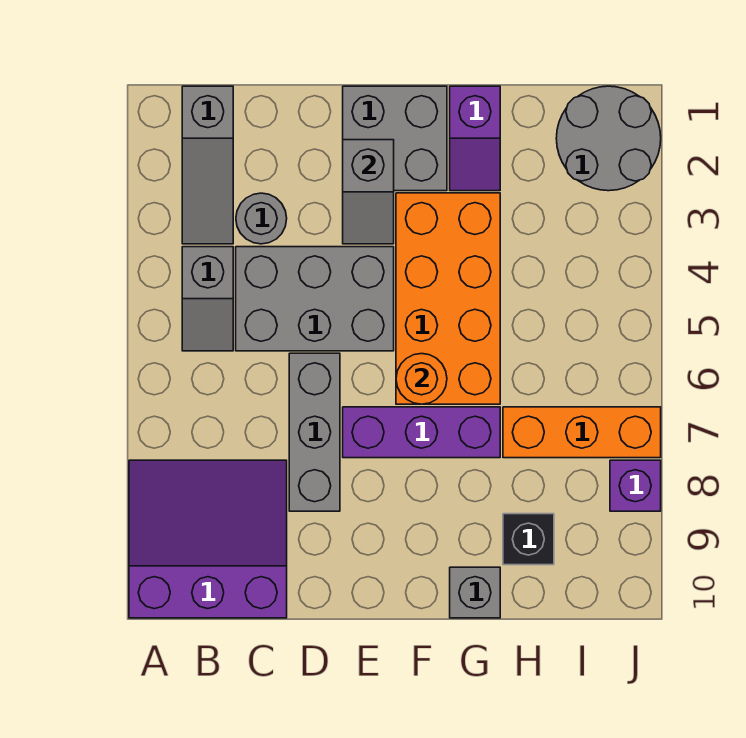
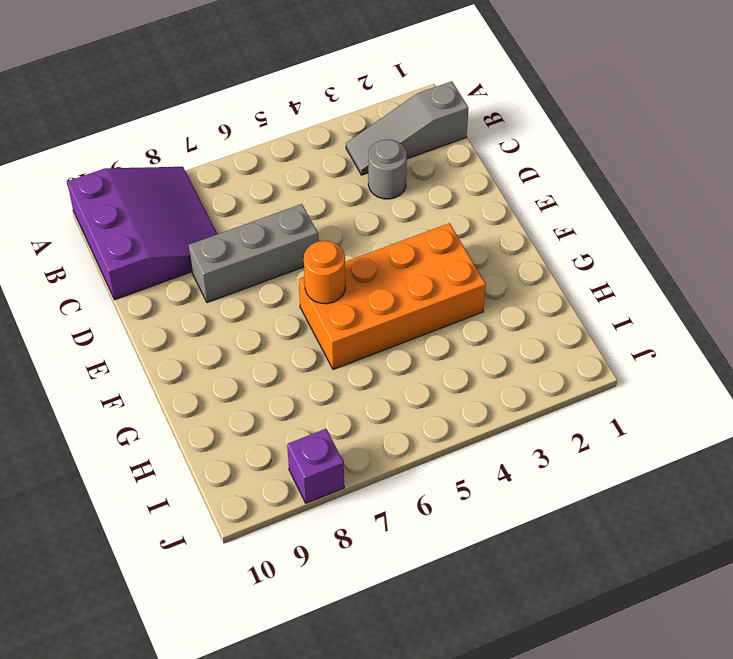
none -> grey 1x2 slope [182,247,233,351]
none -> grey 2x3 brick [236,247,394,351]
none -> grey 2x2 brick [343,86,447,191]

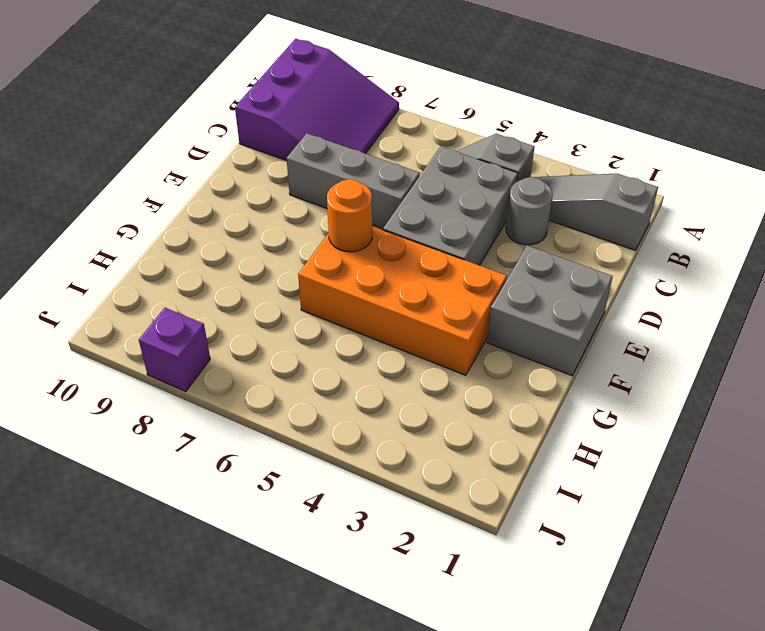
none -> purple 1x3 brick [343,407,500,458]
none -> purple 1x2 slope [450,86,500,191]
none -> grey 1x1 brick [450,567,500,618]

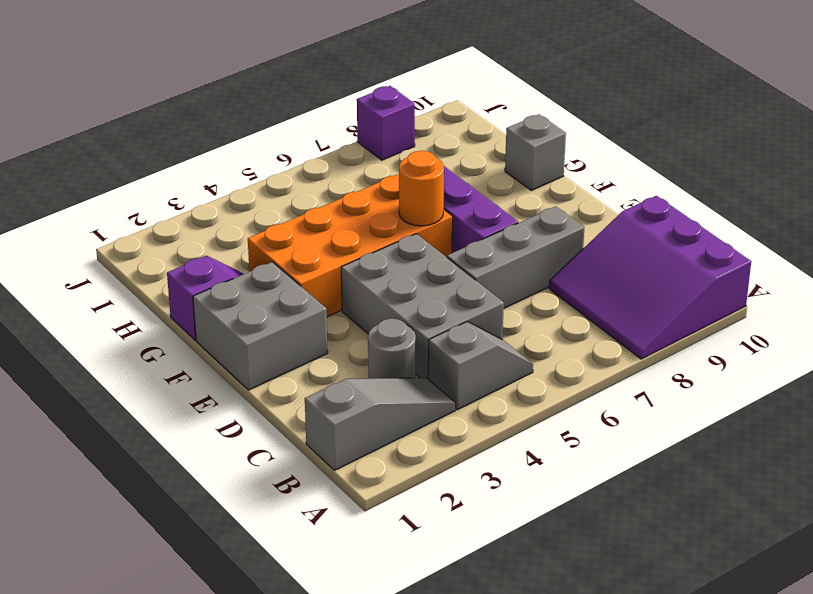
none -> orange 1x3 brick [503,407,661,458]
none -> black 1x1 brick [503,514,554,565]
none -> grey 2x2 round brick [556,86,661,191]

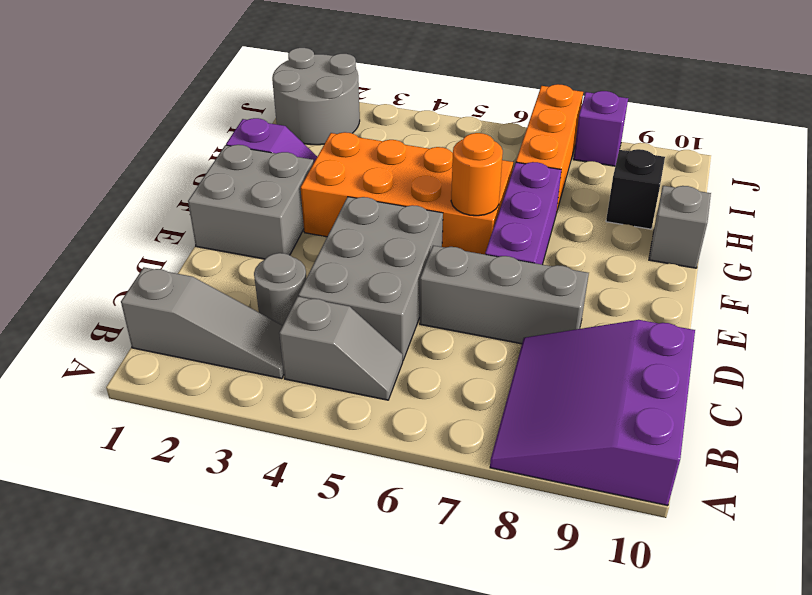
none -> grey 1x2 slope [343,140,394,244]

